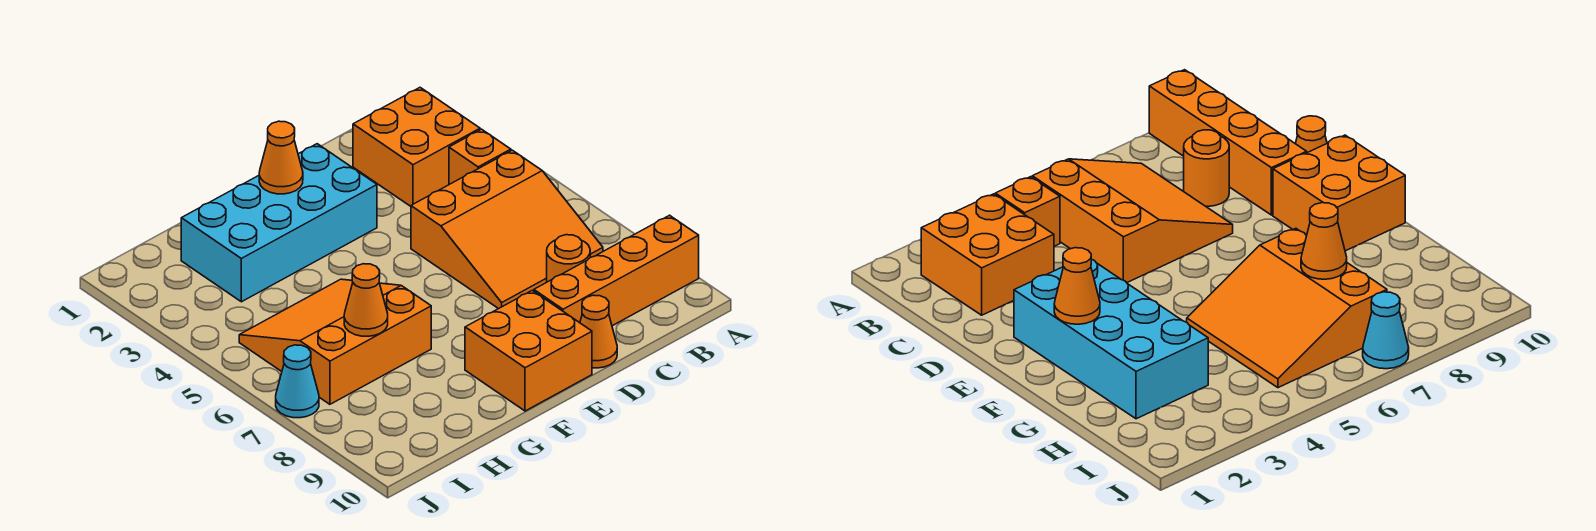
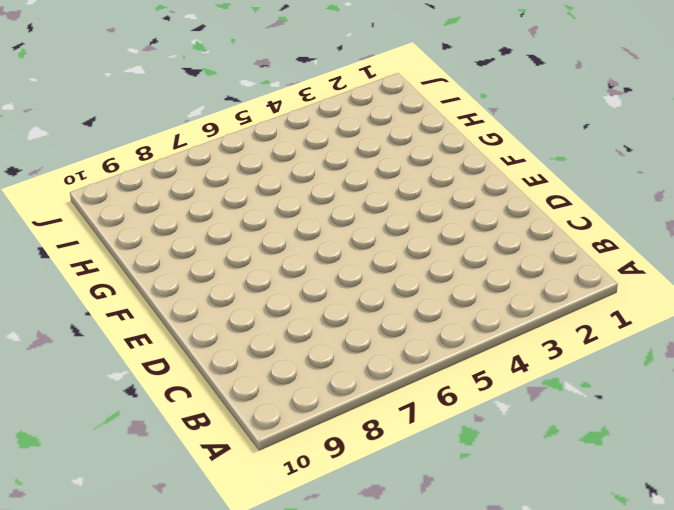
none -> orange 1x4 brick [534,215,699,326]
none -> orange 2x2 brick [353,88,480,206]
none -> orange 1x1 brick [449,129,511,184]

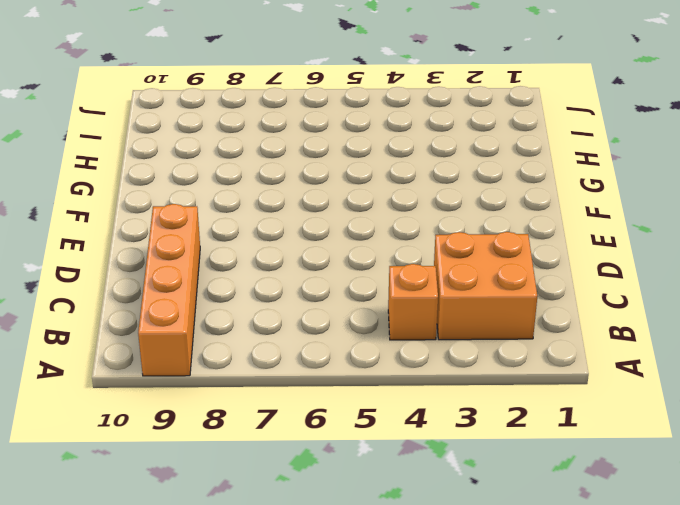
none -> orange 3x3 slope [411,150,603,309]
none -> orange 1x1 round brick [547,235,590,282]
none -> orange 1x1 cone [580,295,617,368]

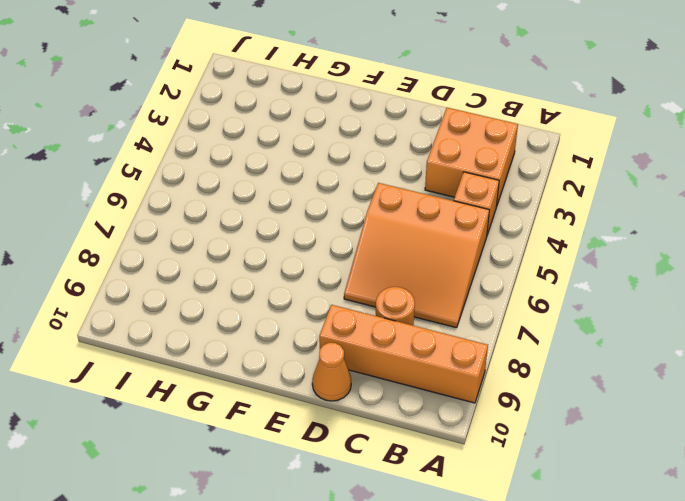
none -> cyan 2x4 brick [181,144,377,302]
none -> orange 2x2 brick [465,291,592,411]
none -> orange 3x3 slope [239,279,431,404]

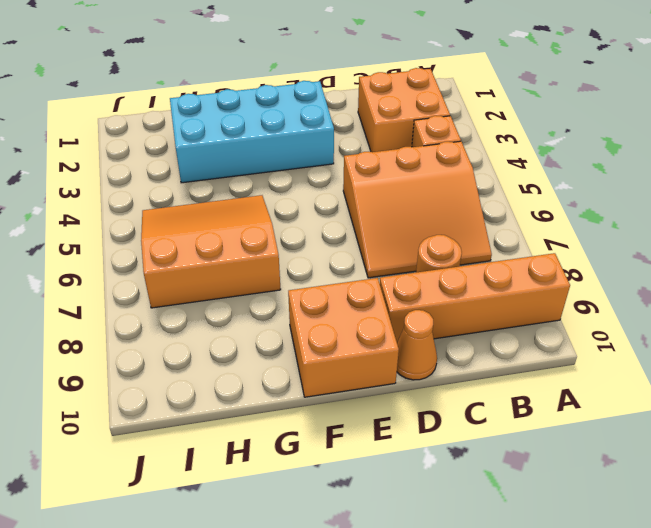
none -> cyan 1x1 cone [276,345,319,418]
none -> orange 1x1 cone [259,121,303,194]
none -> orange 1x1 cone [344,264,388,336]

